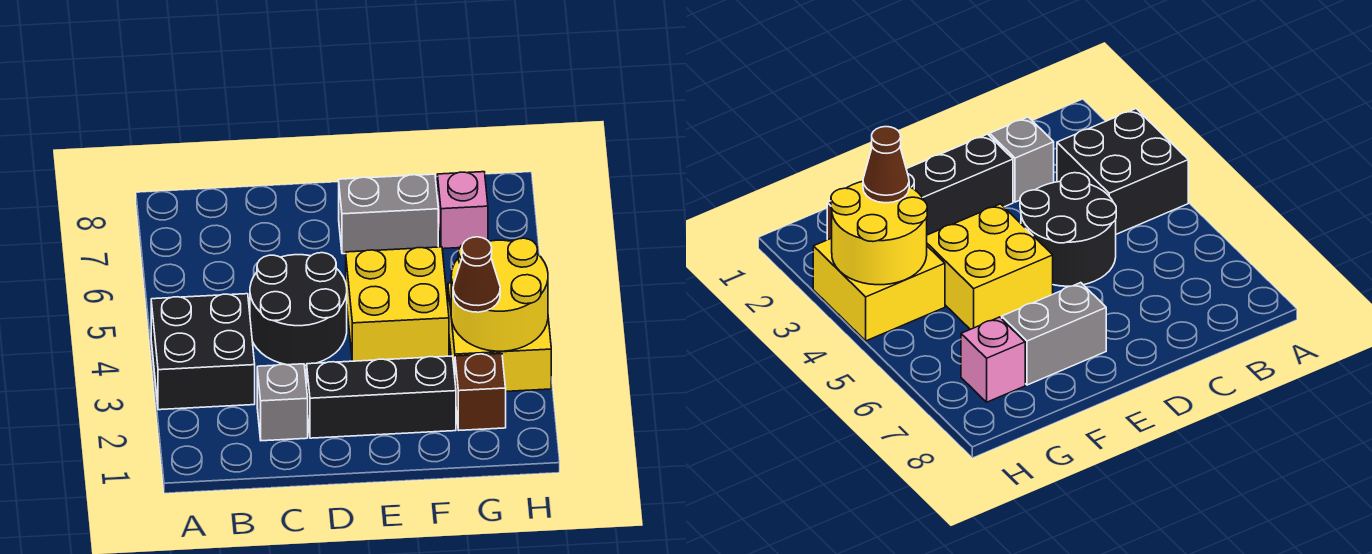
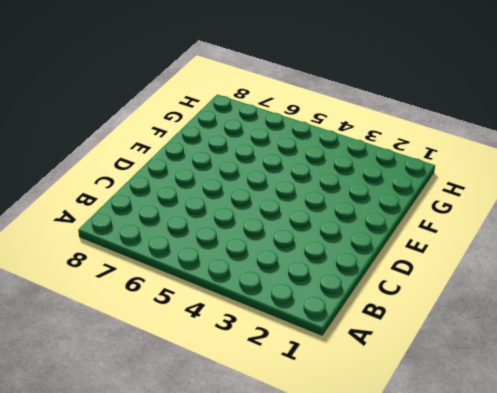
none -> black 2x2 brick [151,294,255,410]
none -> grey 1x1 brick [257,364,308,441]

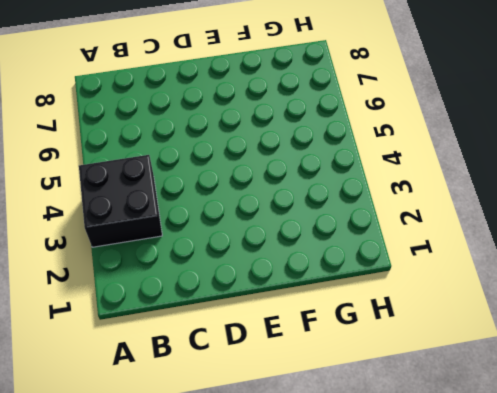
none -> grey 1x1 brick [257,364,308,441]
none -> black 2x2 round brick [250,253,347,365]

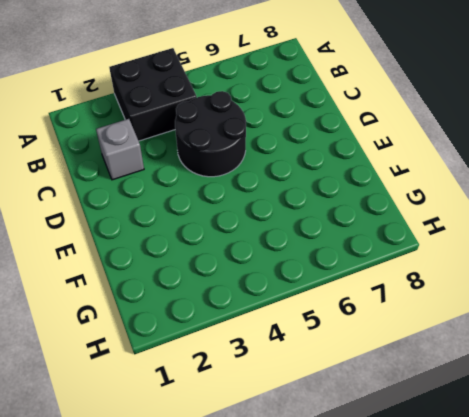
none -> black 1x3 brick [307,356,456,438]
none -> yellow 2x2 brick [346,247,449,361]

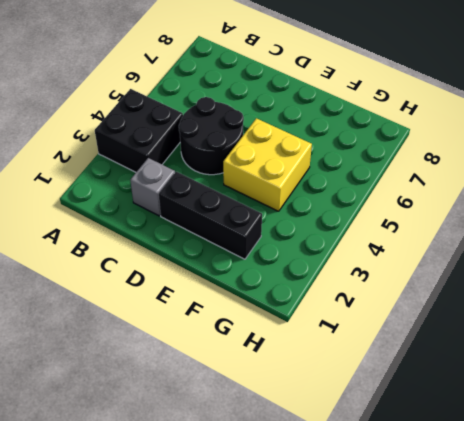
none -> grey 1x2 brick [339,174,438,254]
none -> brown 1x1 brick [455,354,506,430]

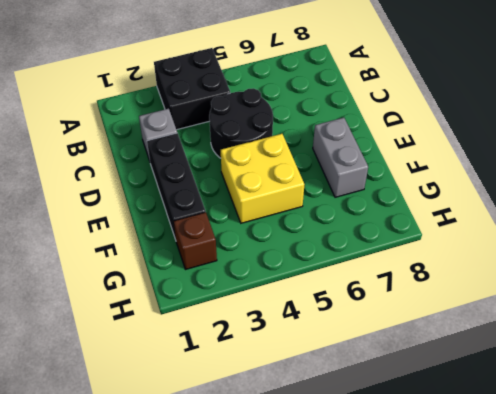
none -> yellow 2x2 brick [448,283,551,391]
none -> pink 1x1 brick [437,172,488,249]

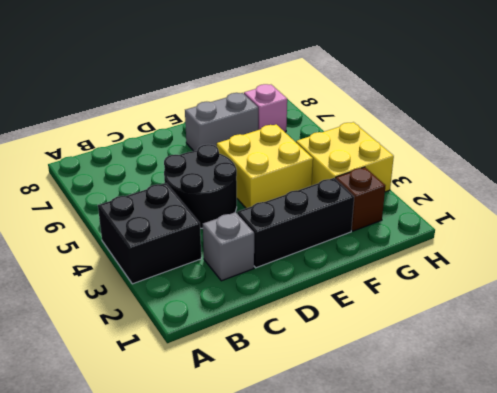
none -> yellow 2x2 round brick [451,238,548,351]
none -> brown 1x1 cone [453,237,500,312]

